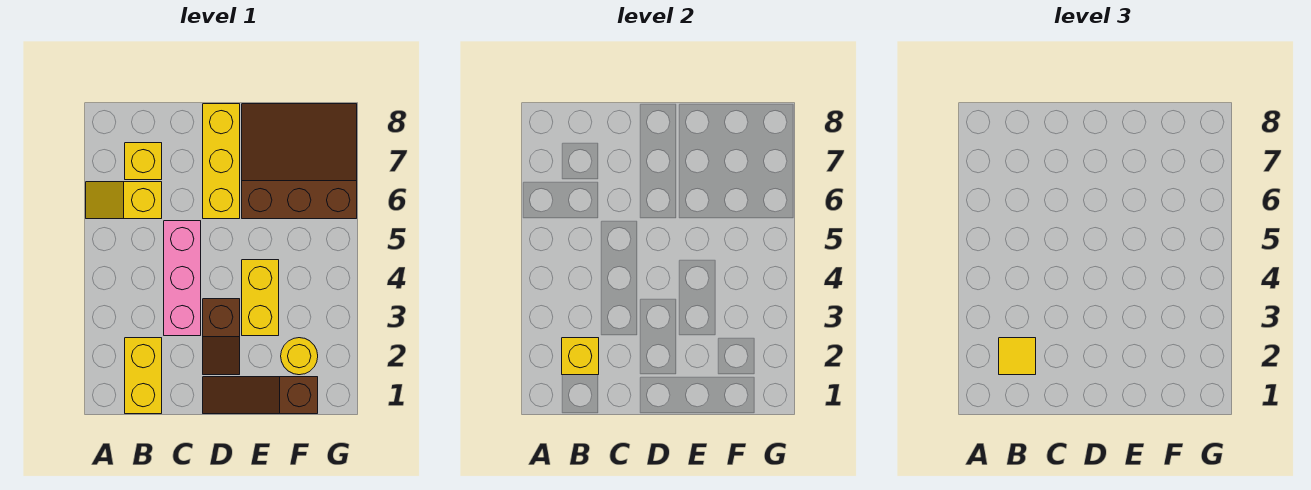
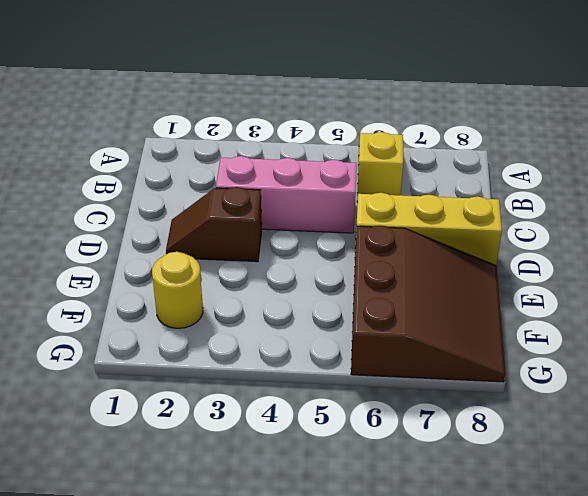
none -> yellow 1x2 brick [125,338,162,414]
none -> yellow 1x1 brick [125,143,162,180]
none -> brown 1x3 slope [203,377,318,414]

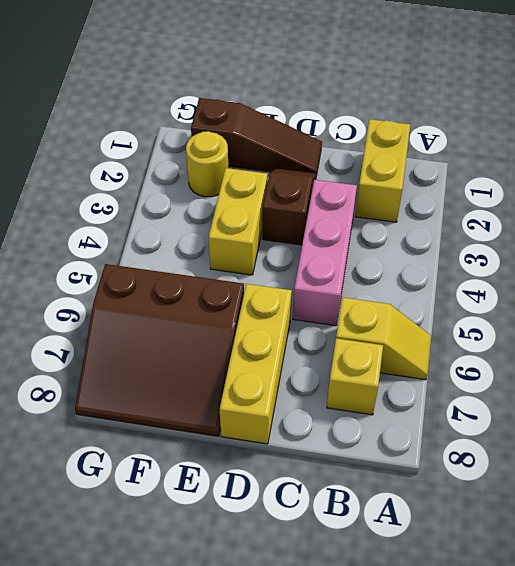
none -> yellow 1x1 brick [562,338,599,375]
none -> yellow 1x1 tile [999,338,1036,375]

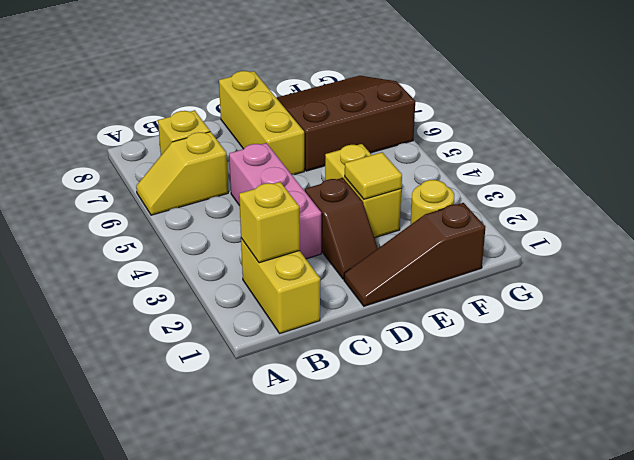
yellow 1x1 tile [345,152,402,199] -> yellow 1x1 tile moved to [999,338,1036,375]

